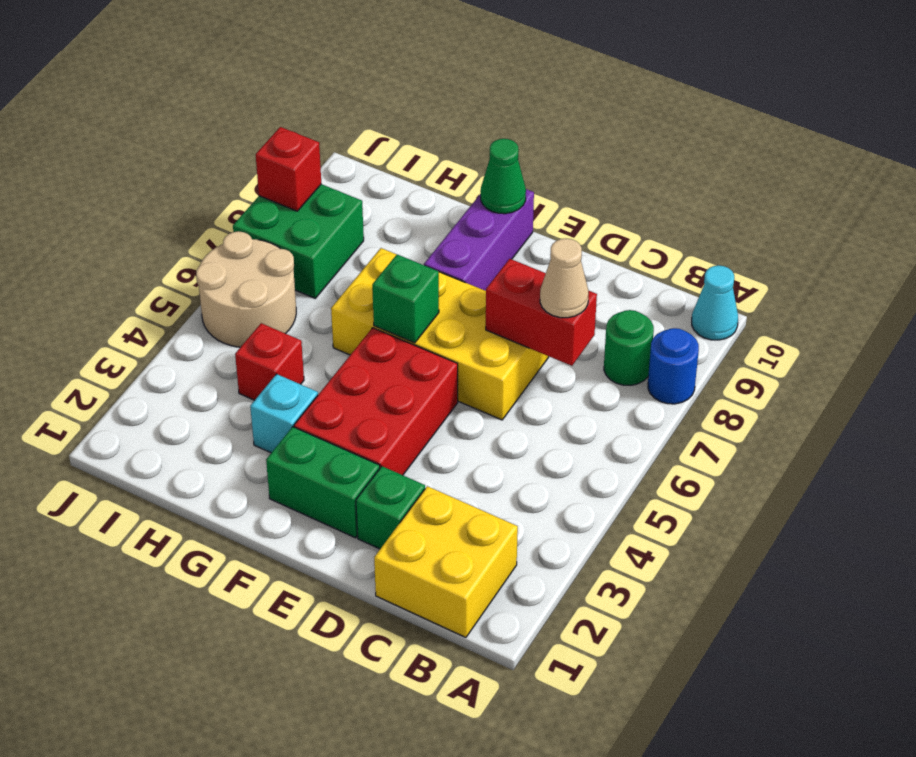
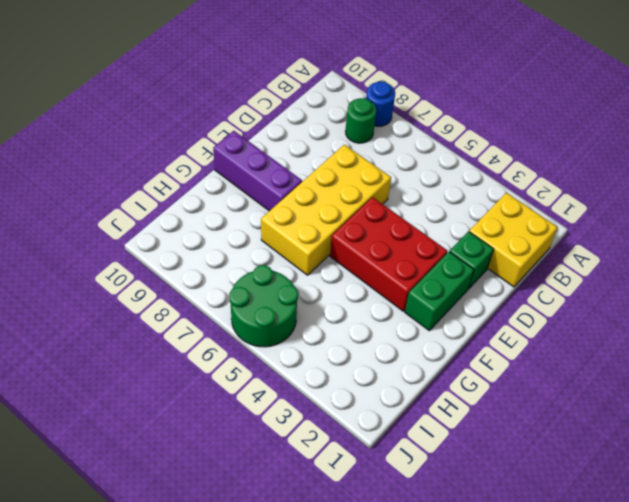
green 2x2 round brick [229,265,298,347] -> tan 2x2 round brick [196,231,296,347]
none -> cyan 1x1 cone [692,265,738,340]
none -> cyan 1x1 brick [250,374,318,453]
none -> red 1x1 brick [235,323,304,400]

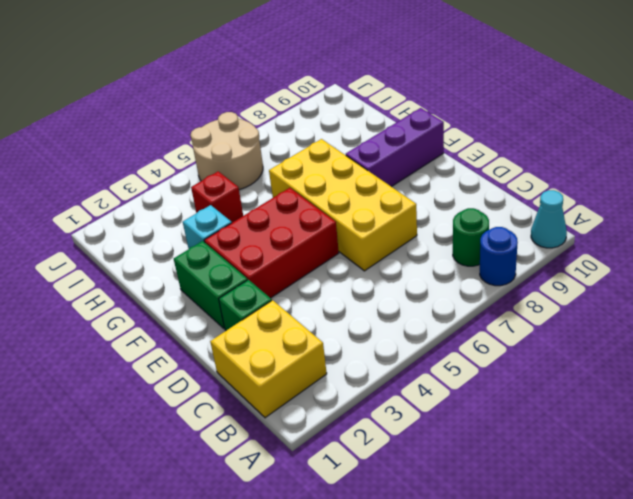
none -> green 2x2 brick [233,184,364,298]
none -> red 1x2 brick [486,259,597,366]
none -> green 1x1 brick [372,255,439,343]

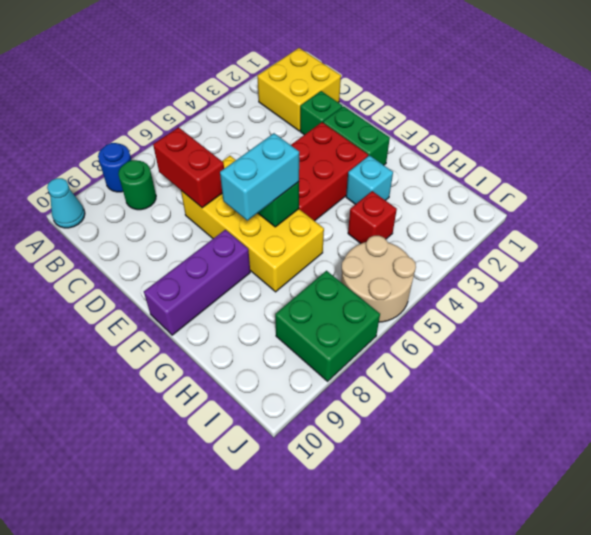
cyan 1x2 brick [220,133,299,220] -> none
none -> green 1x1 cone [481,139,526,214]
none -> red 1x1 brick [256,127,321,211]
none -> tan 1x1 cone [540,238,589,318]

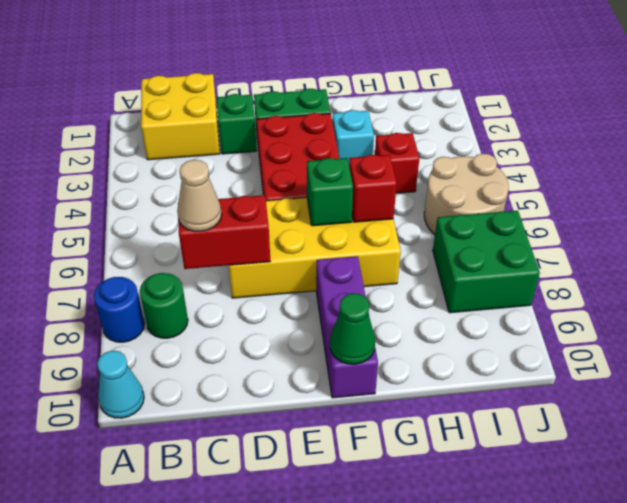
red 1x1 brick [349,155,397,222] -> red 1x1 brick moved to [256,127,321,211]

